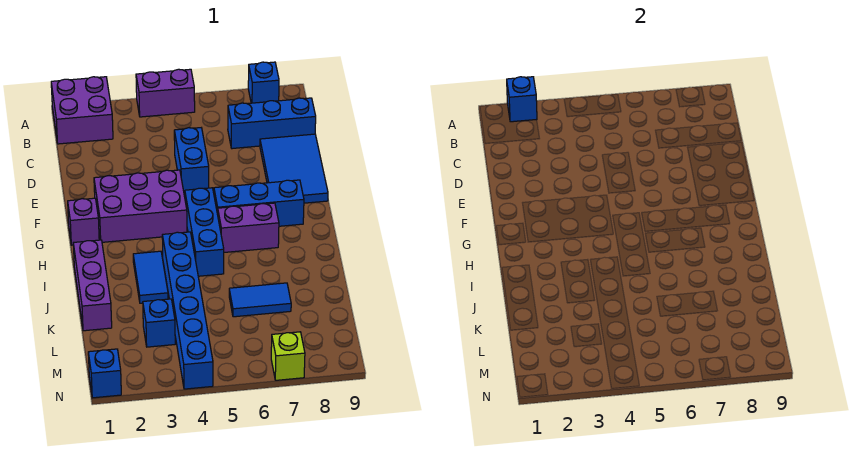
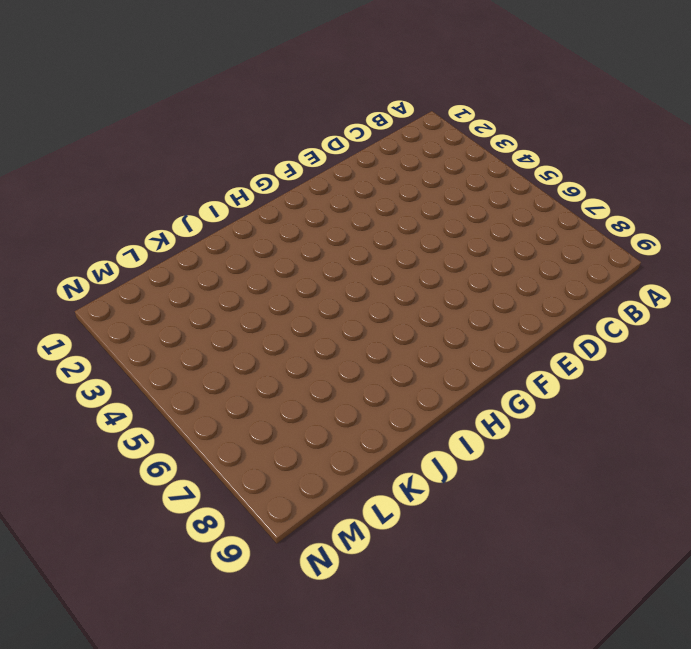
none -> purple 2x2 brick [51,77,113,144]
none -> purple 1x2 brick [136,69,195,117]
none -> blue 1x1 brick [248,62,279,103]

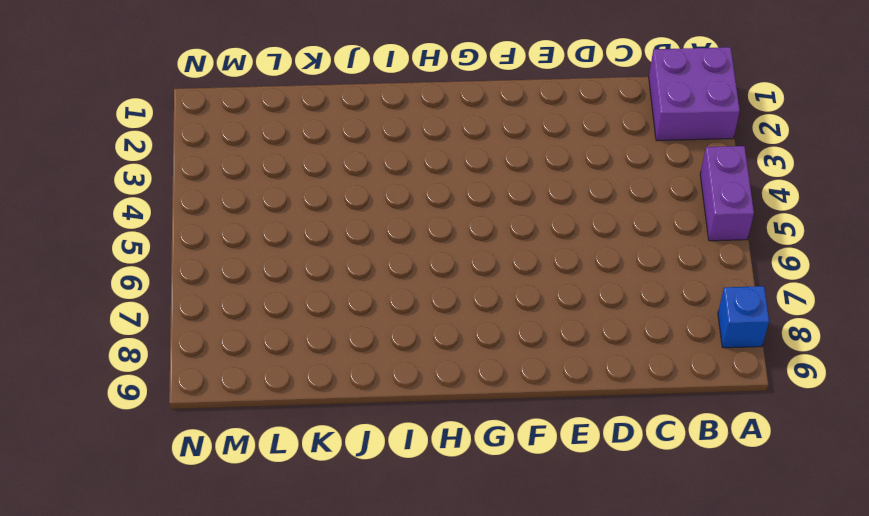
none -> blue 1x3 brick [228,98,316,149]
none -> blue 1x2 brick [174,128,209,193]
none -> blue 2x3 tile [260,134,328,203]

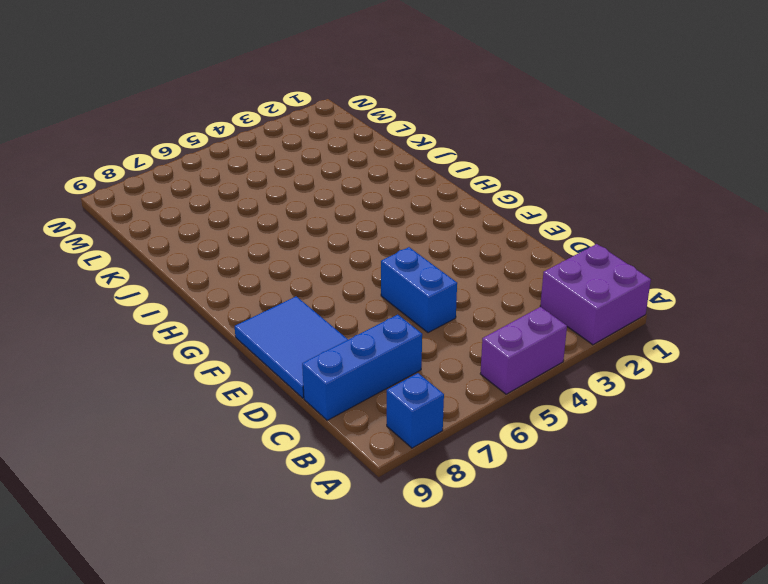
none -> purple 2x3 brick [94,170,187,242]
none -> purple 1x1 brick [68,198,99,245]
none -> blue 1x3 brick [185,188,224,276]

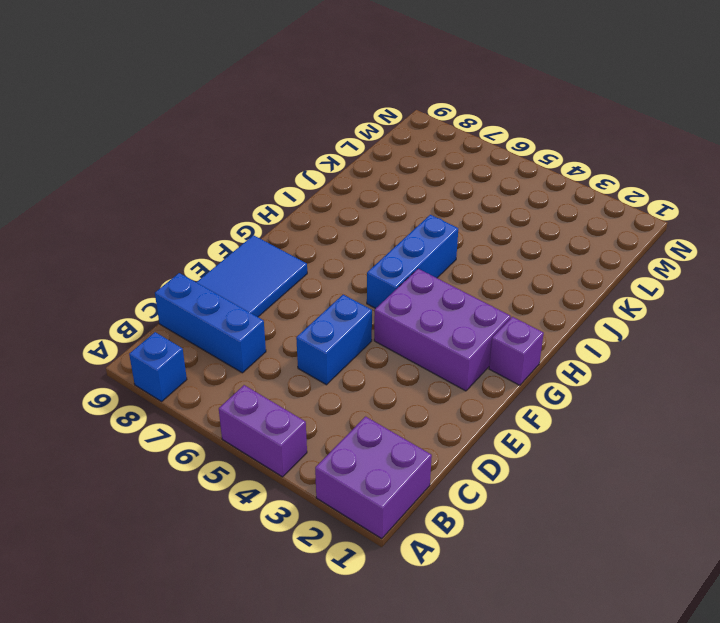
none -> blue 1x3 brick [214,180,304,226]
none -> purple 1x2 brick [218,203,279,252]
none -> purple 1x3 brick [73,240,112,331]

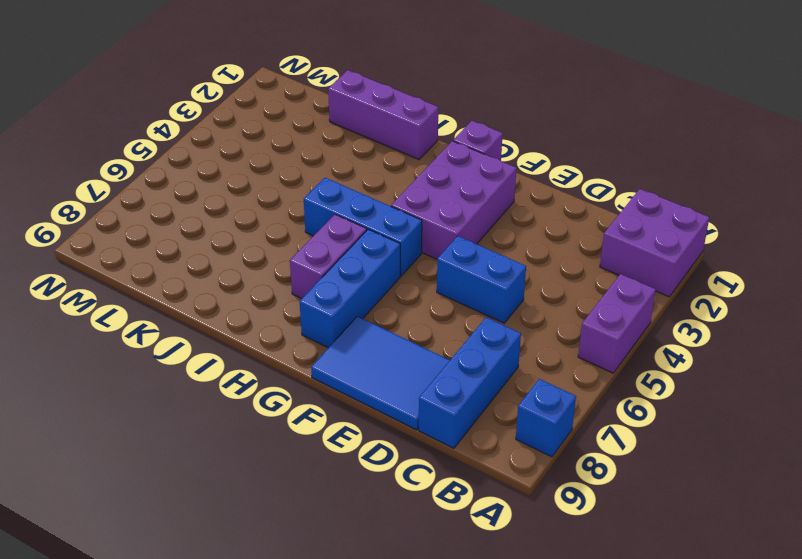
none -> blue 1x2 tile [133,251,168,303]
none -> blue 1x6 brick [162,232,213,389]
none -> blue 1x2 tile [229,283,291,317]

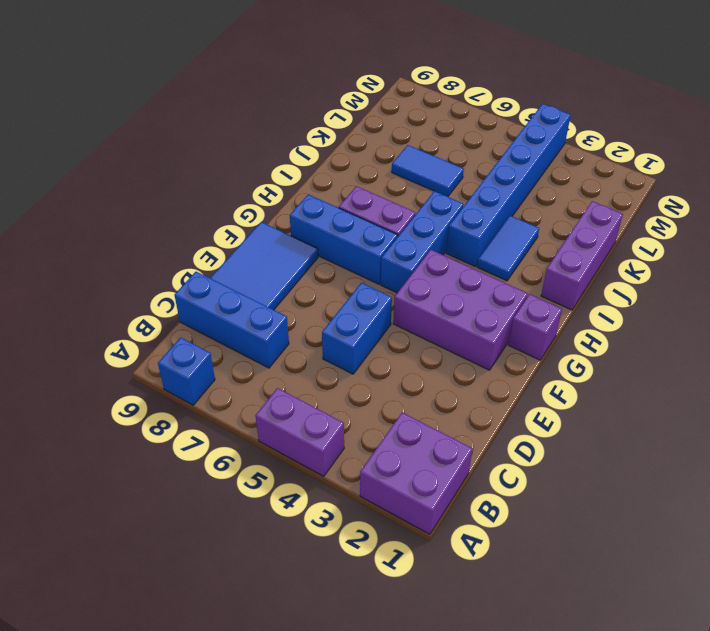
none -> blue 1x1 brick [143,299,175,347]
none -> blue 1x1 brick [88,349,121,398]
none -> lime 1x1 brick [271,332,305,380]

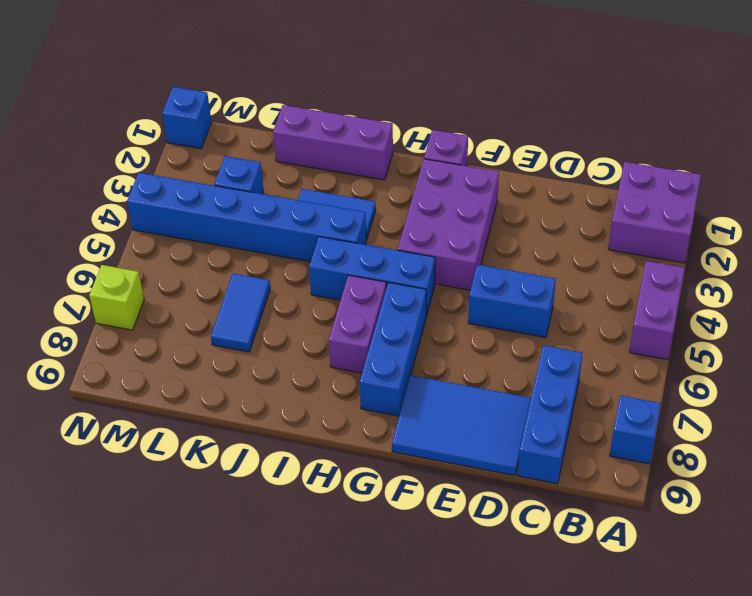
none -> blue 1x1 brick [507,77,537,122]

